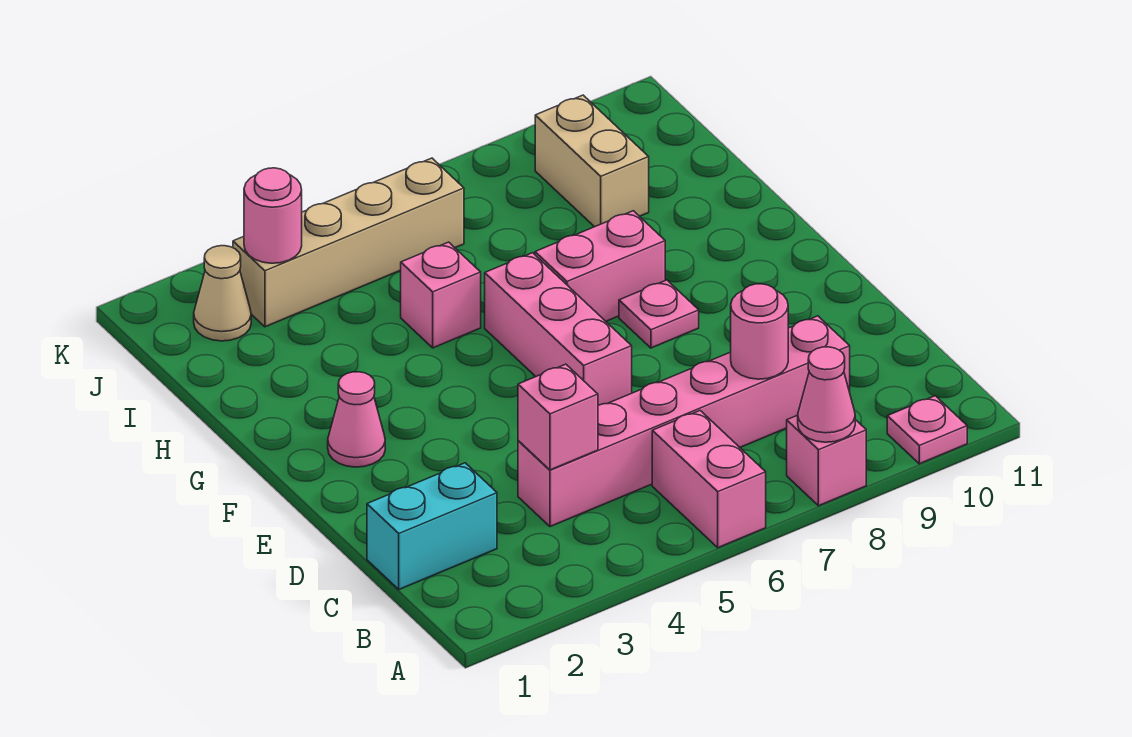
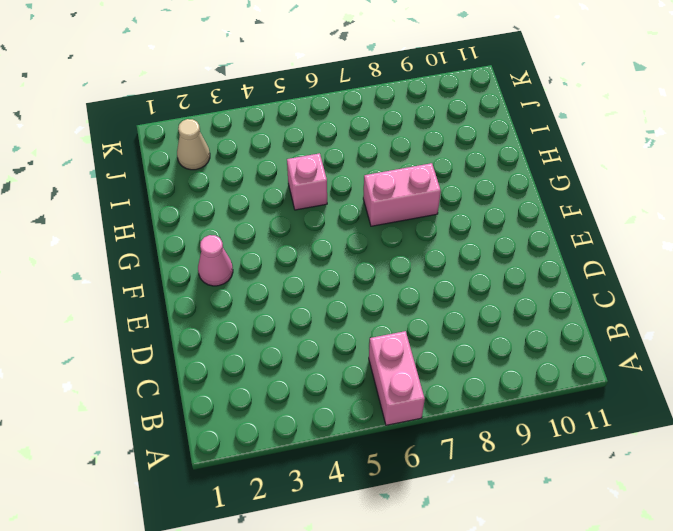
none -> pink 1x1 brick [787,415,866,506]
none -> pink 1x1 plate [887,396,967,464]
none -> cyan 1x2 brick [367,463,497,589]

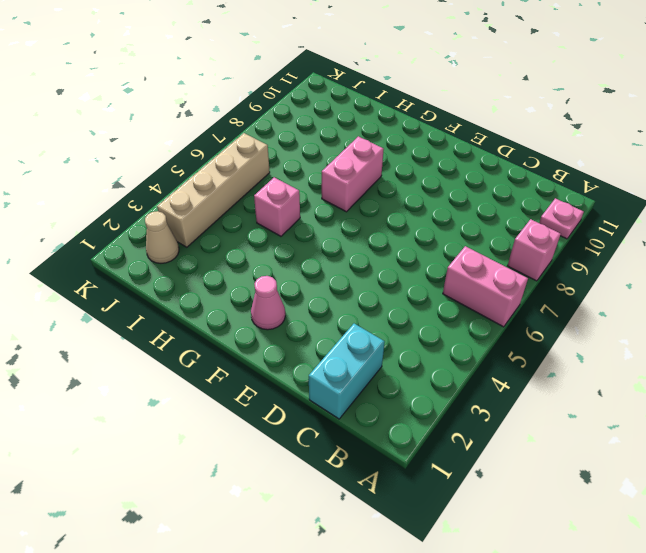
none -> pink 1x6 brick [518,316,850,527]
none -> pink 1x3 brick [485,253,632,405]
none -> pink 1x1 plate [619,280,699,348]

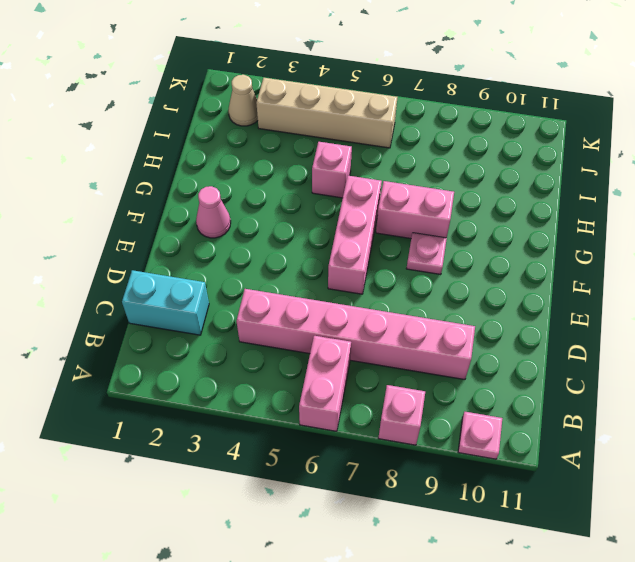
none -> tan 1x2 brick [535,95,649,227]
none -> pink 1x1 cone [798,347,855,442]
none -> pink 1x1 brick [518,364,598,470]

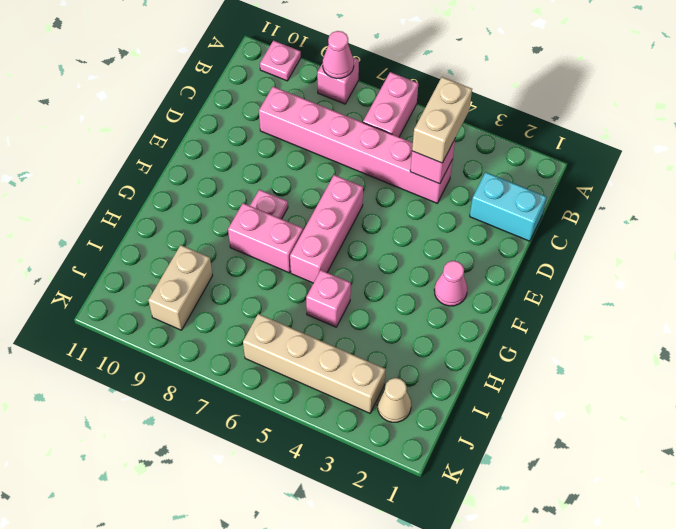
tan 1x2 brick [412,77,472,163] -> none
none -> pink 1x1 round brick [731,284,788,379]
none -> pink 1x1 round brick [244,168,302,263]

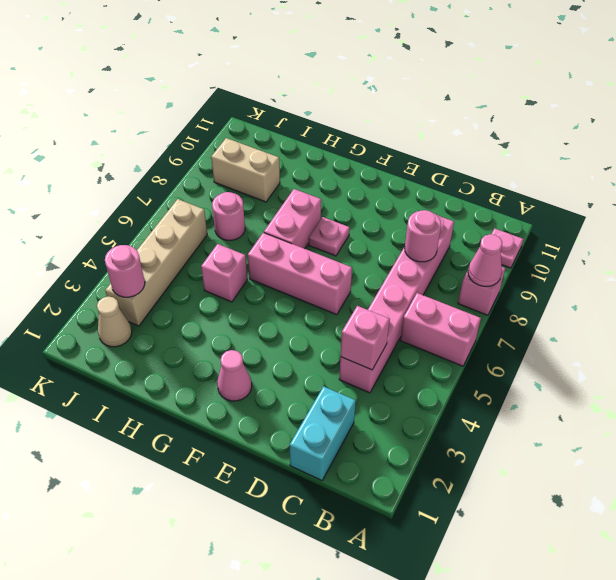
pink 1x1 round brick [212,192,245,240] -> none

